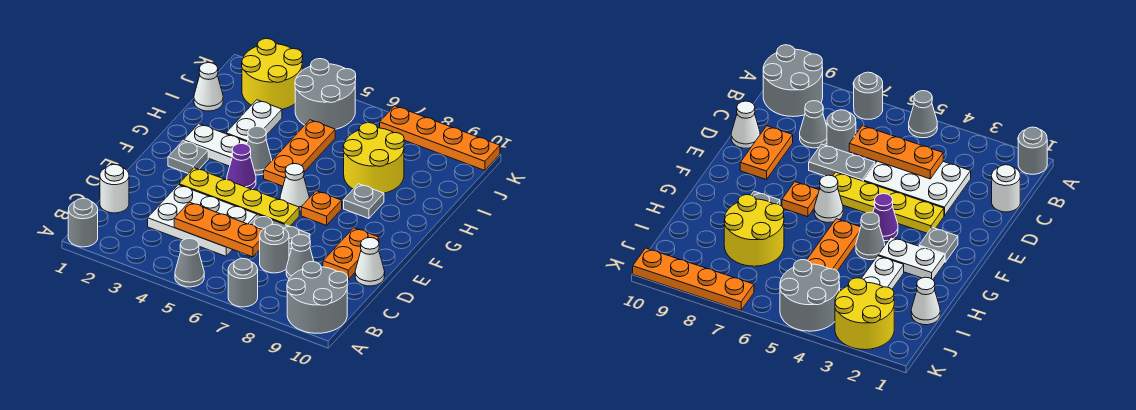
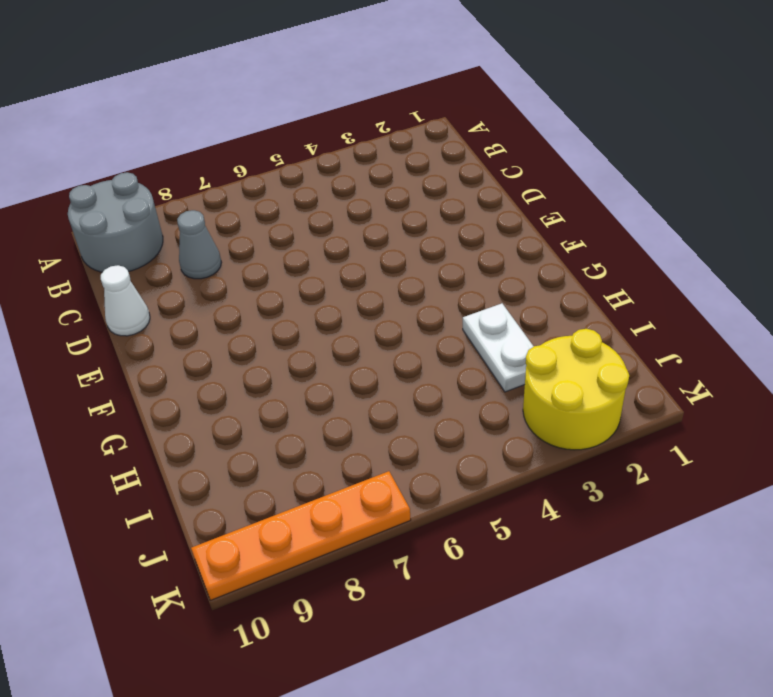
none -> grey 1x1 round brick [68,198,98,247]
none -> grey 1x1 cone [175,238,204,287]
none -> grey 1x1 round brick [228,258,258,307]

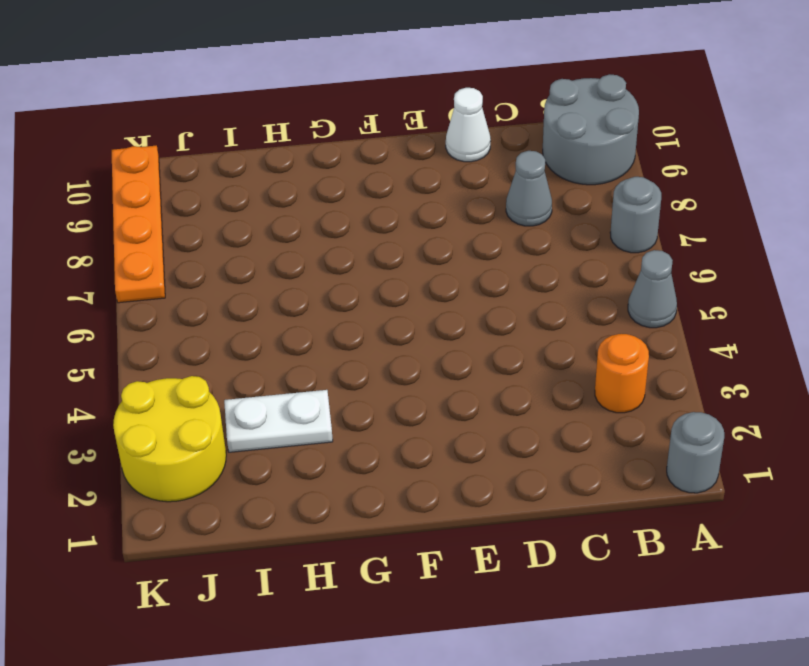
orange 1x1 round brick [595,334,649,413] -> none
none -> white 1x1 round brick [100,164,129,213]
none -> white 2x3 plate [148,185,257,256]
none -> grey 1x1 round brick [260,224,289,273]

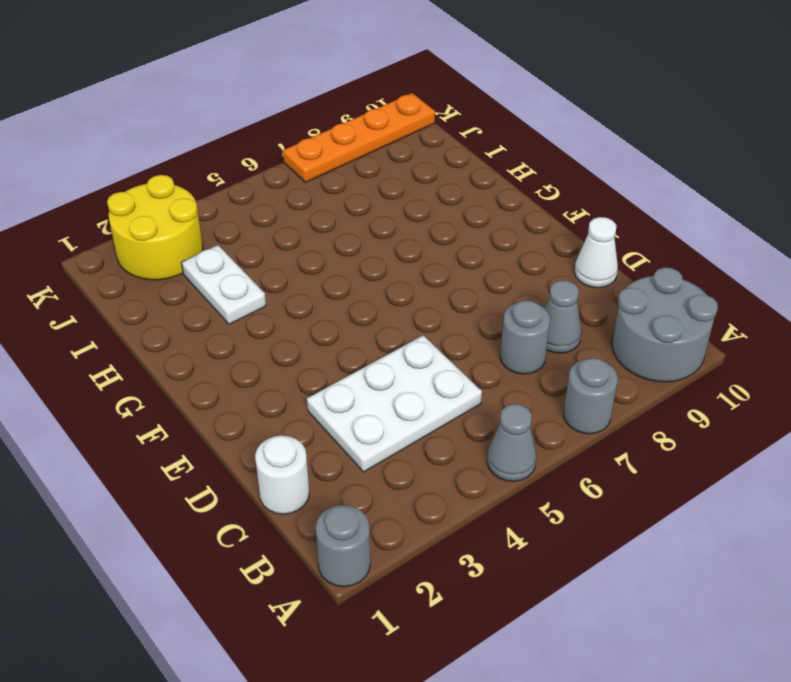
none -> grey 1x2 plate [250,215,310,256]
none -> orange 1x2 plate [323,228,379,279]
none -> yellow 1x4 plate [179,168,299,227]

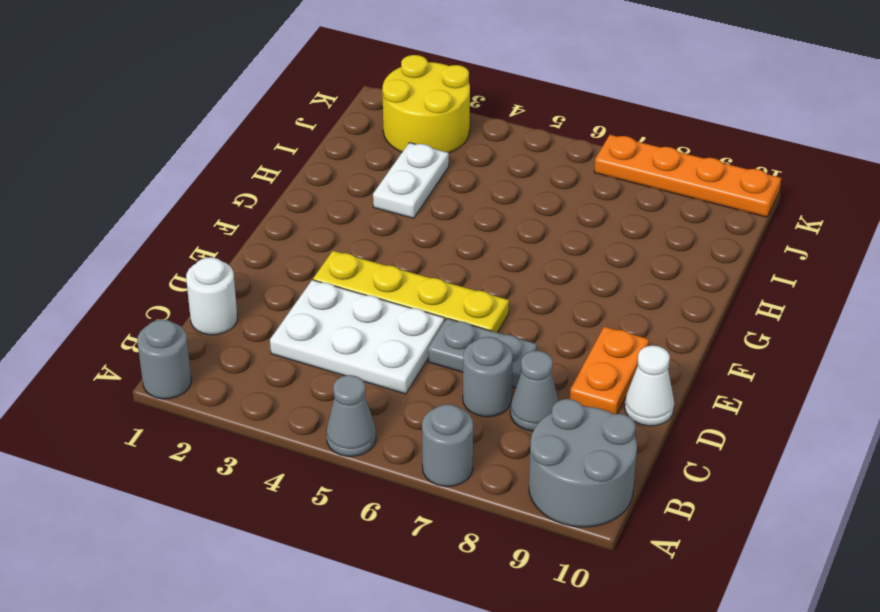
none -> grey 1x1 plate [168,141,208,173]
none -> purple 1x1 cone [227,144,256,189]
none -> white 1x1 cone [280,164,309,212]

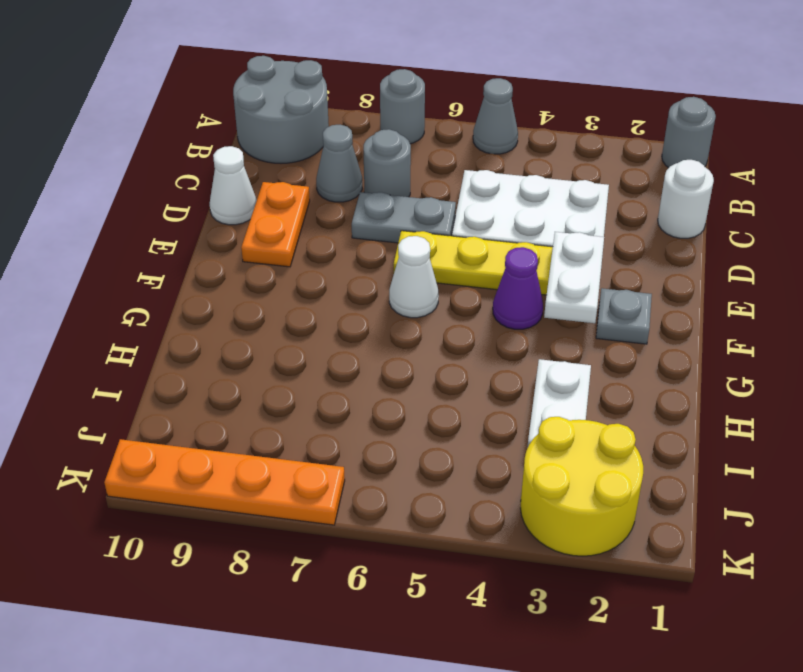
white 1x2 plate [544,232,604,323] -> white 1x2 plate turned to [184,124,247,166]
none -> orange 1x1 plate [301,191,342,225]
none -> grey 1x1 cone [247,127,272,175]
none -> orange 1x3 plate [264,120,335,186]

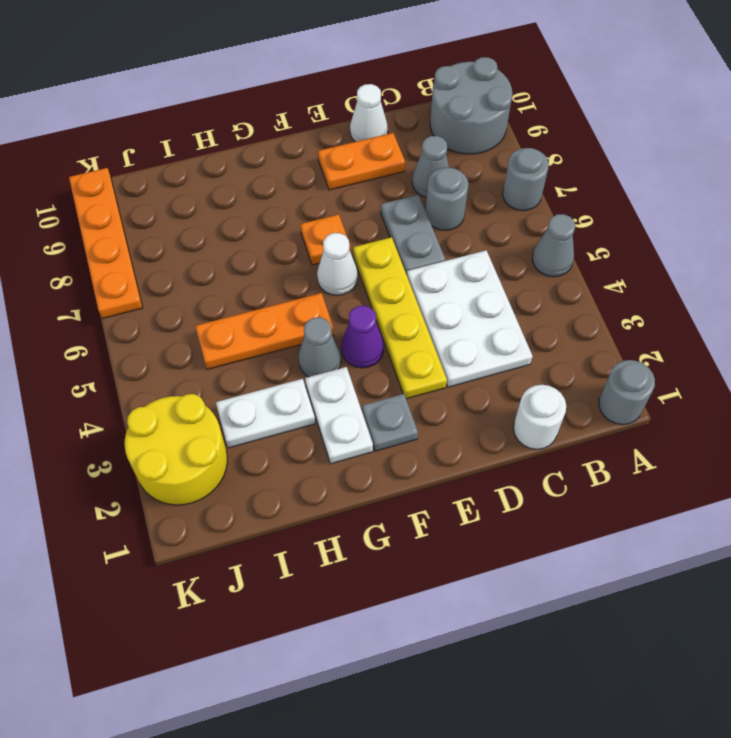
none -> grey 1x1 plate [344,184,384,218]
none -> yellow 2x2 round brick [343,123,404,193]
none -> white 1x1 cone [194,63,223,111]

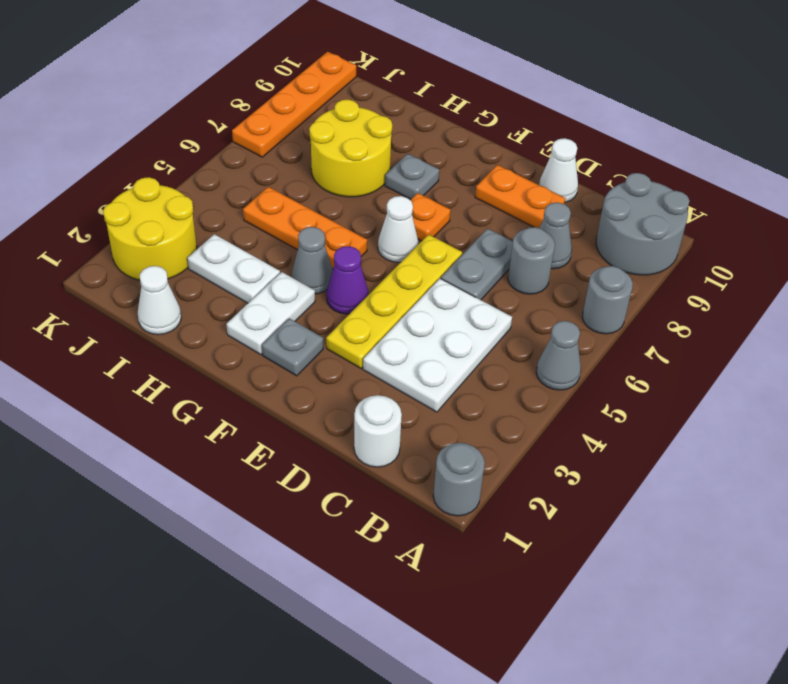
none -> grey 2x2 round brick [295,59,356,129]
none -> orange 1x3 plate [174,202,262,257]

